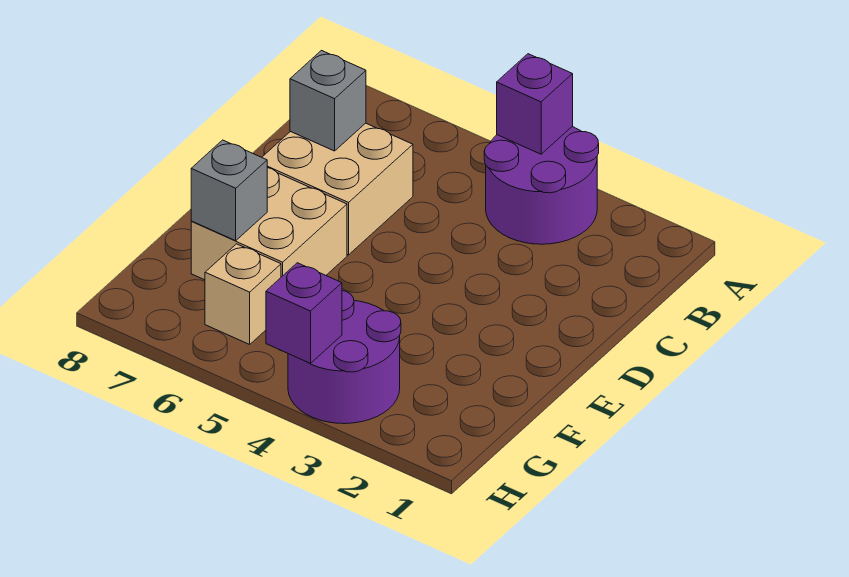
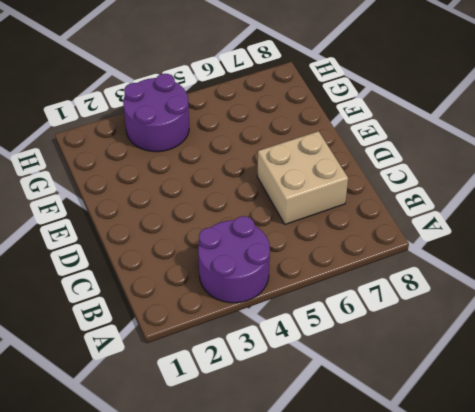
none -> tan 2x2 brick [191,168,347,280]
none -> tan 1x1 brick [205,244,281,344]

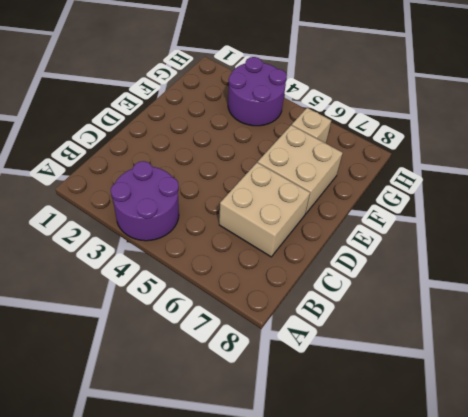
none -> purple 1x1 brick [497,54,573,154]
none -> grey 1x1 brick [290,51,366,151]

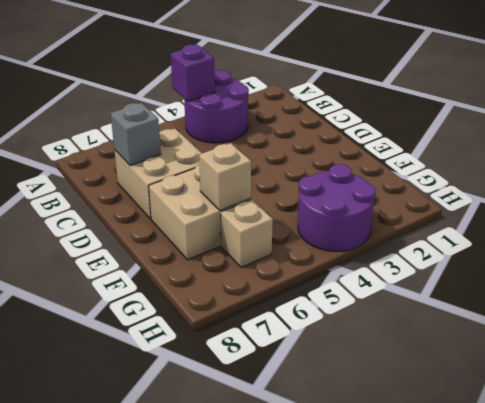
tan 1x1 brick [199,143,251,210] -> none
none -> grey 1x1 brick [191,140,267,241]
none -> purple 1x1 brick [266,263,342,363]

